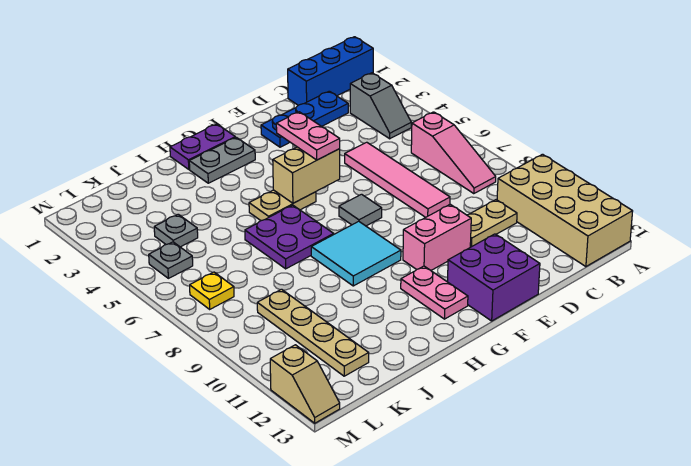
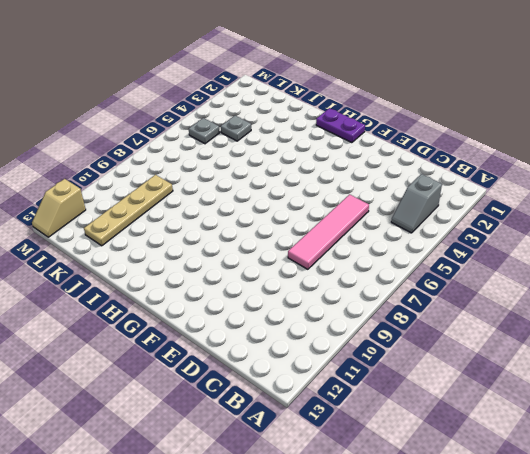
none -> blue 1x3 brick [288,37,373,105]
none -> tan 2x4 brick [497,154,633,267]
none -> pink 1x3 slope [411,112,496,194]

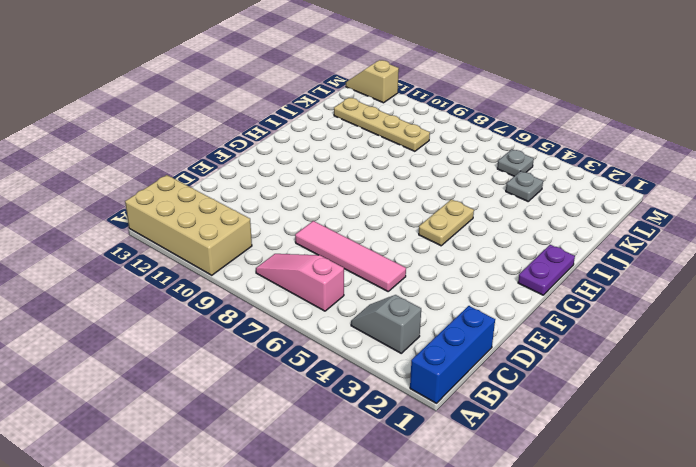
none -> blue 1x3 plate [261,91,348,147]
none -> tan 1x2 plate [467,200,517,247]
none -> pink 1x2 brick [403,204,471,270]

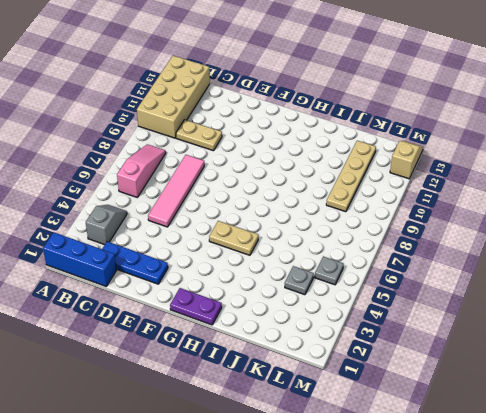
none -> pink 1x2 brick [403,204,471,270]
none -> purple 2x2 brick [448,234,540,321]
none -> grey 1x1 tile [339,194,382,226]

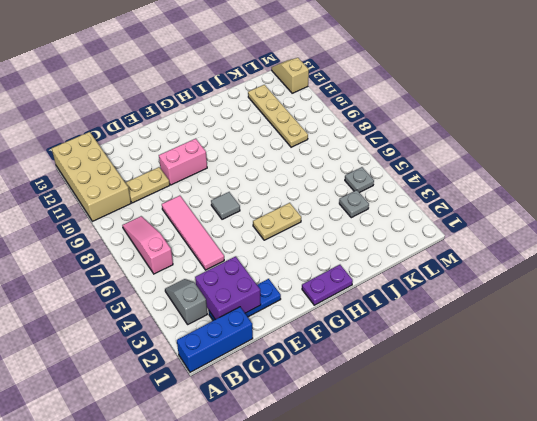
purple 2x2 brick [195,256,261,320] -> purple 2x2 brick moved to [448,234,540,321]
none -> grey 1x2 plate [189,137,255,183]
none -> cyan 2x2 tile [311,221,401,286]
none -> pink 1x2 plate [401,266,468,319]

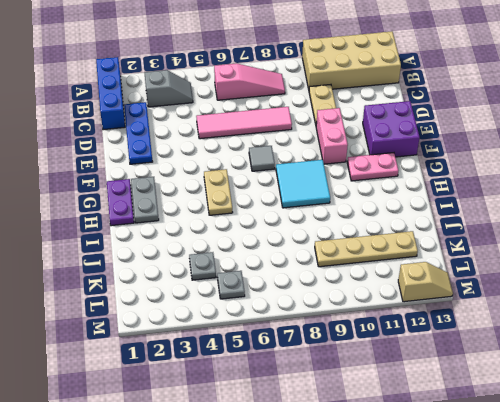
none -> purple 2x2 plate [245,205,334,269]
none -> yellow 1x1 plate [190,272,234,309]
none -> tan 1x2 brick [273,147,340,203]

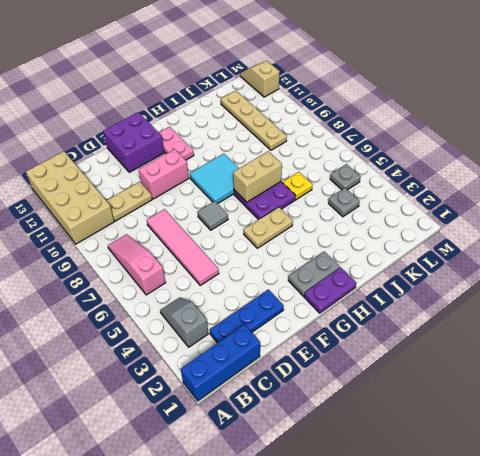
tan 1x2 brick [233,151,282,202] -> tan 1x2 brick moved to [273,147,340,203]
yellow 1x1 plate [283,172,312,200] -> yellow 1x1 plate moved to [190,272,234,309]
none -> pink 1x2 plate [276,112,340,160]

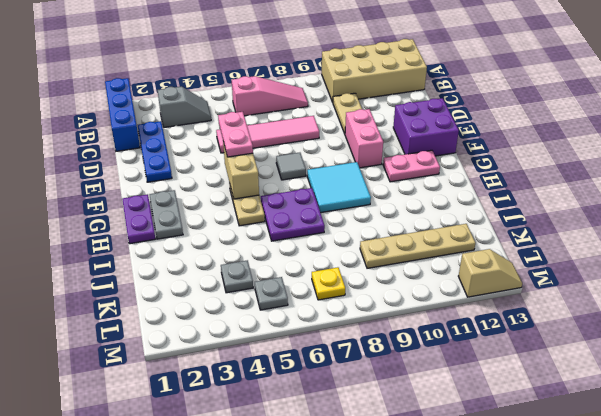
pink 1x2 plate [218,112,253,157] -> pink 1x2 plate turned to [276,112,340,160]

